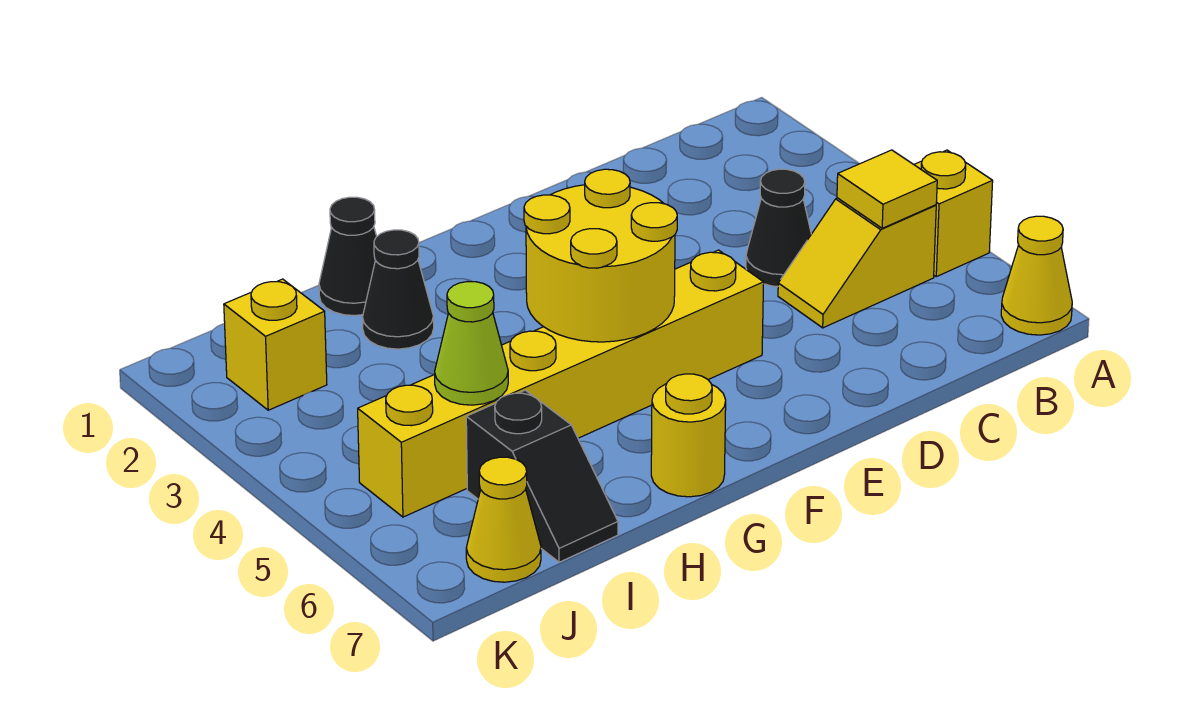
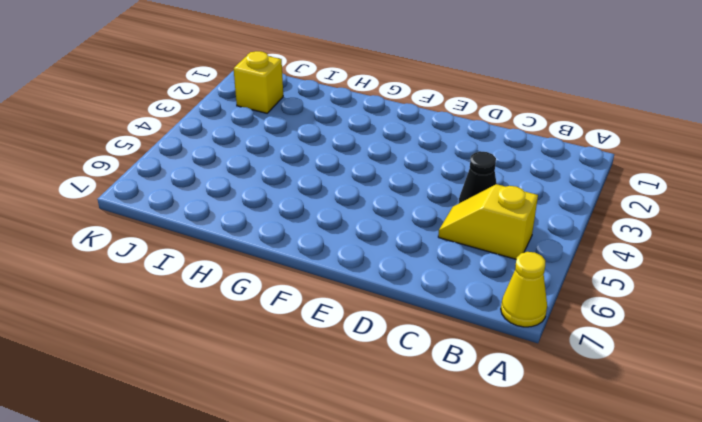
none -> yellow 1x1 brick [914,150,993,277]
none -> yellow 1x6 brick [358,250,764,517]
none -> yellow 1x1 round brick [651,374,726,497]

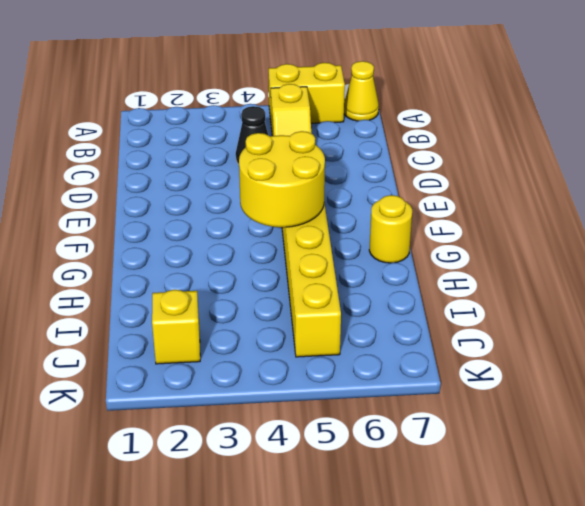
yellow 1x2 brick [269,63,345,123] -> yellow 1x1 brick [914,150,993,277]
none -> black 1x1 cone [319,197,377,316]
none -> black 1x1 cone [362,230,434,349]
none -> black 1x2 slope [466,390,618,562]

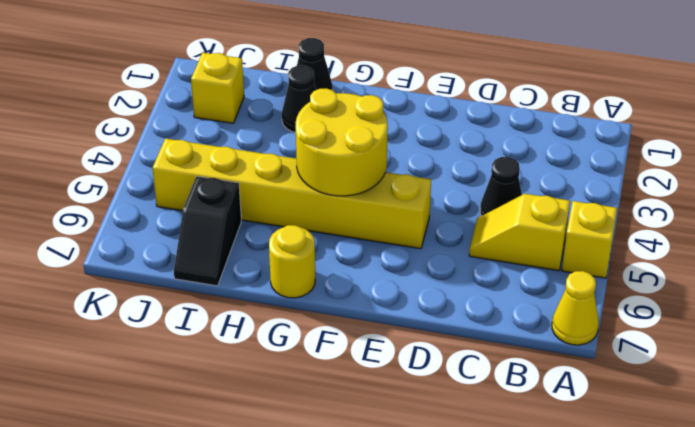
none -> yellow 1x1 cone [466,457,541,582]
none -> yellow 1x1 tile [837,150,937,228]
none -> lime 1x1 cone [435,282,508,405]

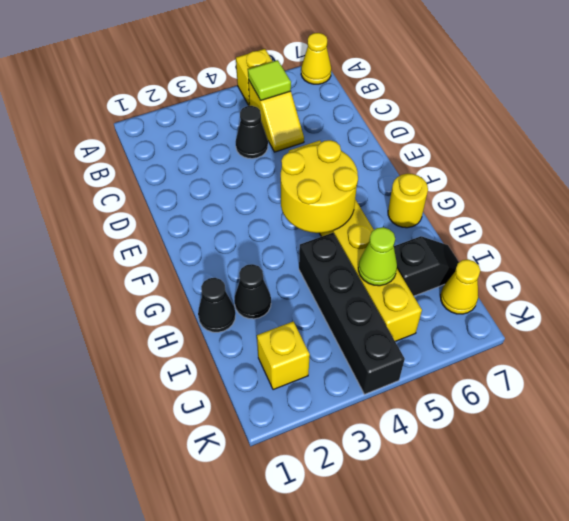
lime 1x1 tile [248,60,291,100] -> yellow 1x1 tile [837,150,937,228]
black 1x4 brick [299,233,405,394] -> none

